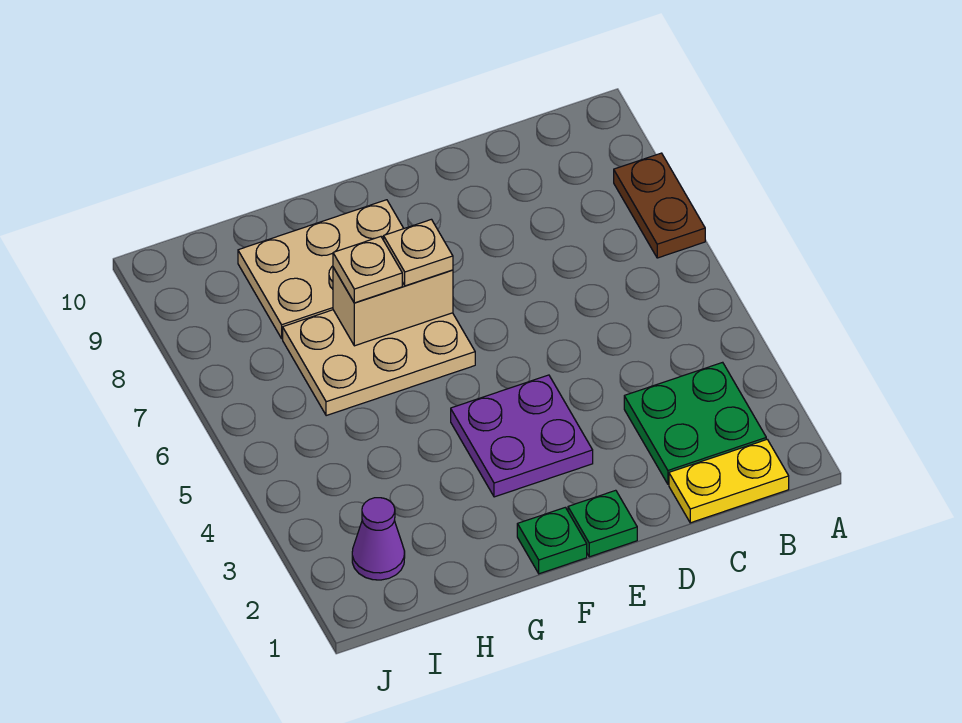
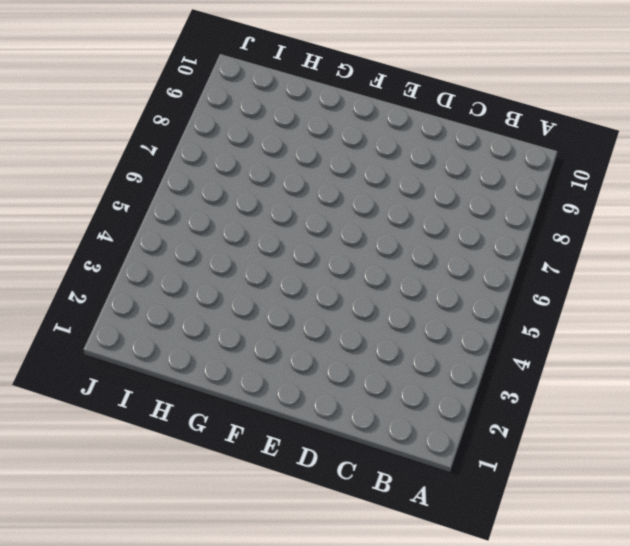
none -> brown 1x2 plate [614,153,705,258]
none -> yellow 1x2 plate [669,439,789,523]
none -> green 2x2 plate [624,362,766,484]

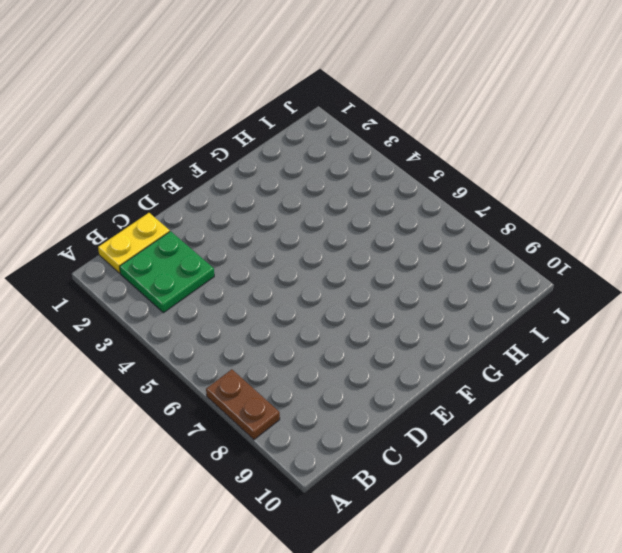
none -> green 1x1 plate [568,490,637,557]
none -> purple 2x2 plate [451,375,593,497]
none -> green 1x1 plate [517,507,587,574]

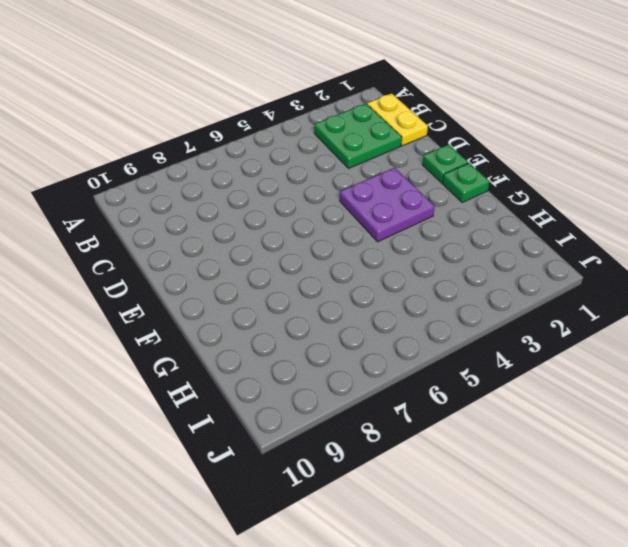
none -> brown 1x2 plate [614,153,705,258]
none -> tan 2x3 plate [283,310,475,416]
none -> tan 2x3 plate [238,200,404,338]

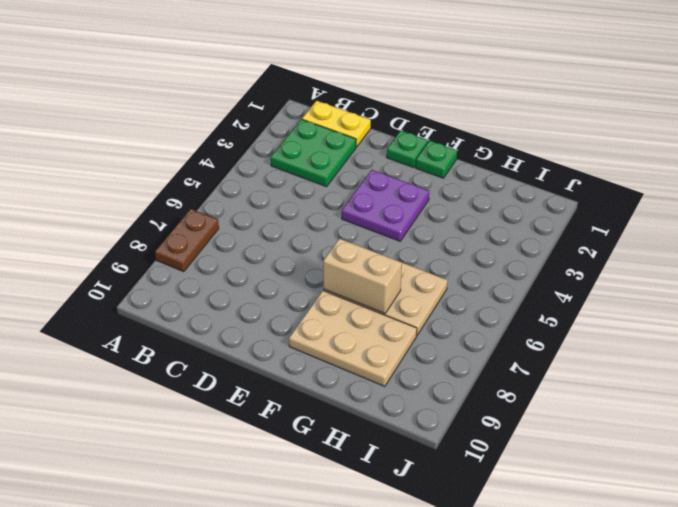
none -> purple 1x1 cone [352,498,405,580]
none -> tan 1x1 plate [384,219,453,286]
none -> tan 1x1 plate [333,237,402,303]

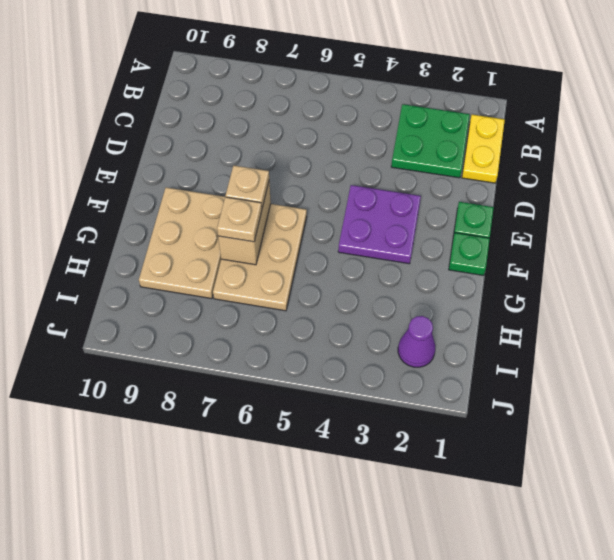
none -> brown 1x2 plate [614,153,705,258]

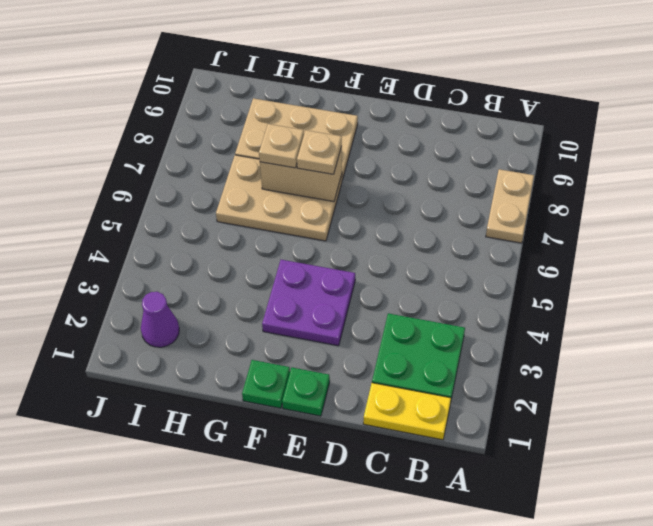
tan 1x2 plate [486,169,534,243] -> brown 1x2 plate [614,153,705,258]

